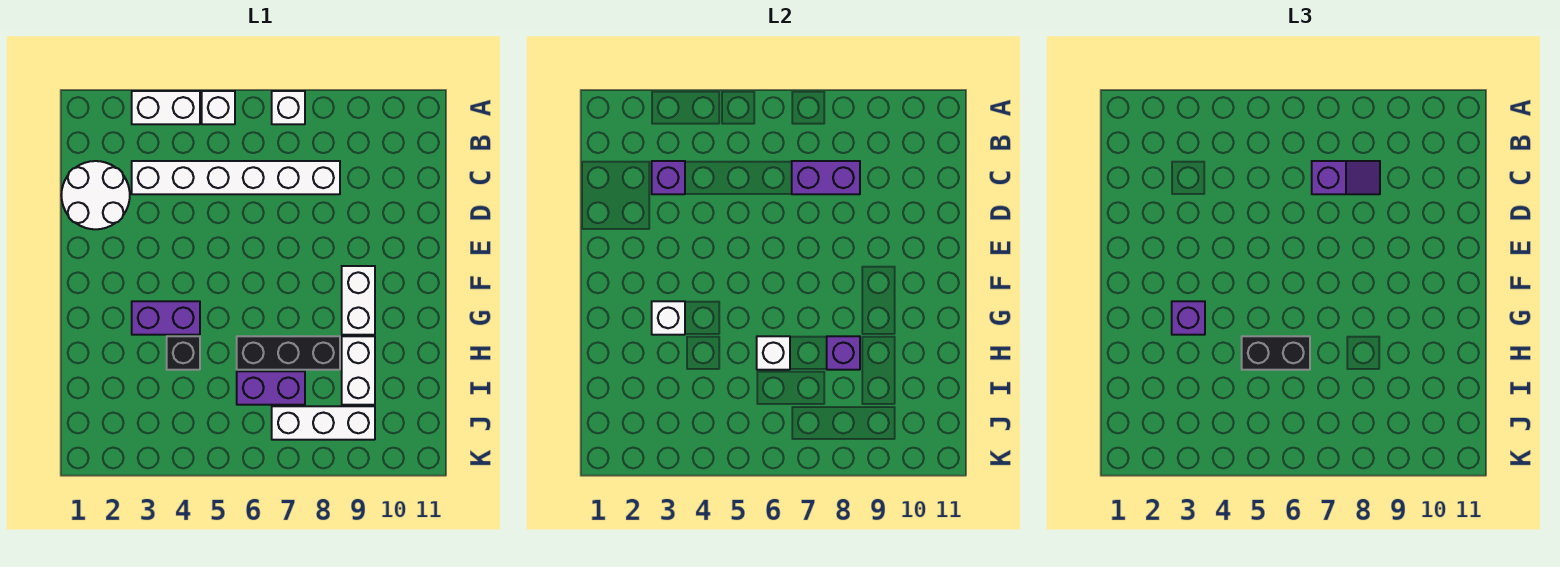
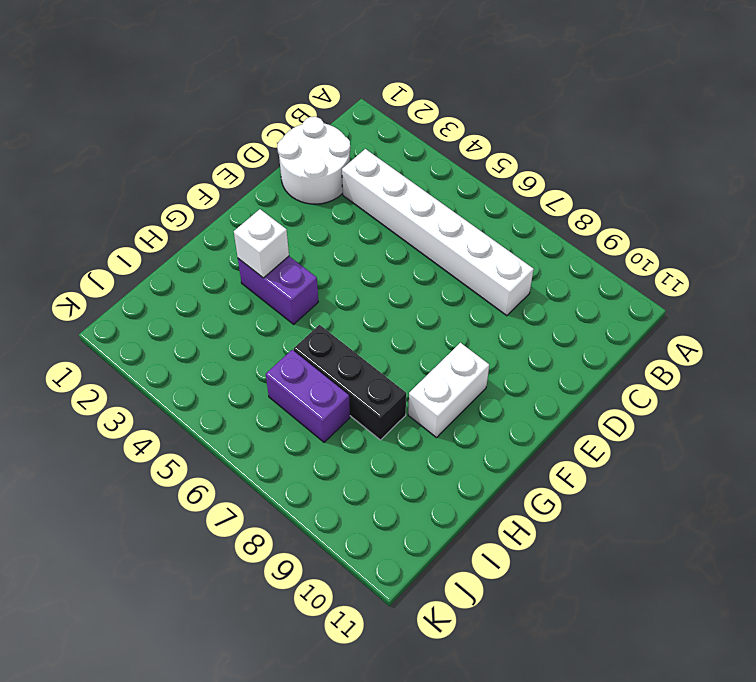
none -> white 1x2 brick [132,91,200,124]
none -> white 1x1 brick [202,91,235,124]
none -> white 1x1 brick [272,91,305,124]

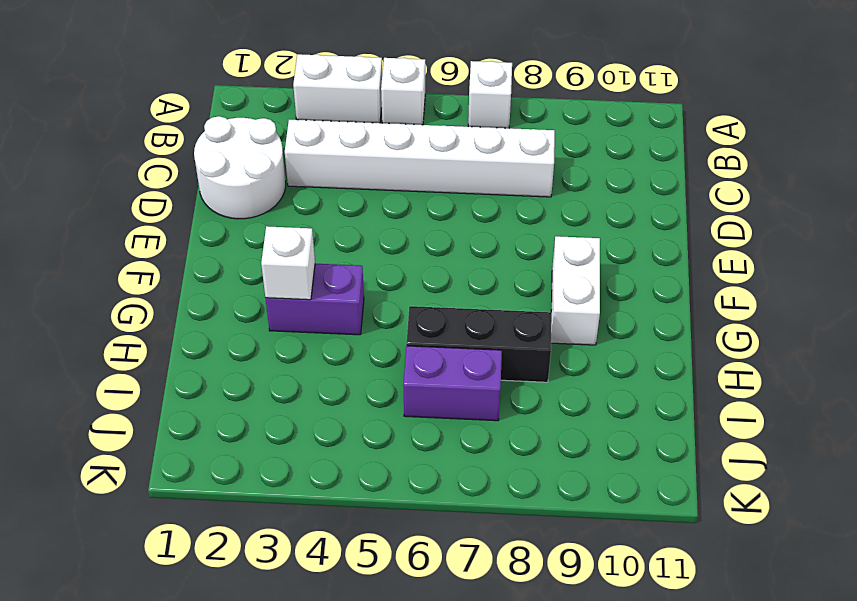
none -> black 1x1 brick [167,336,200,370]
none -> white 1x2 brick [342,336,375,405]
none -> white 1x3 brick [272,406,375,440]

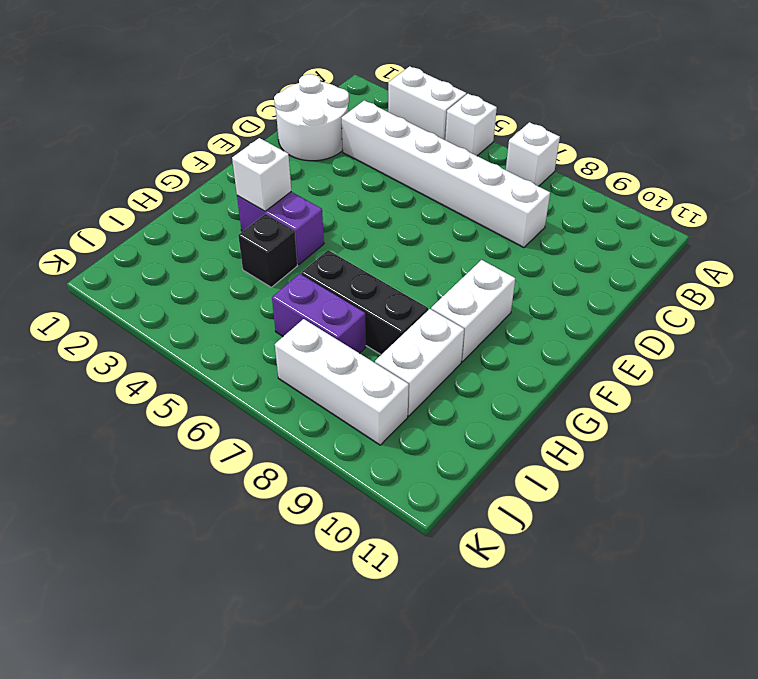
none -> purple 1x1 brick [652,161,685,194]
none -> purple 1x2 brick [792,161,860,194]
none -> white 1x1 brick [757,336,790,370]

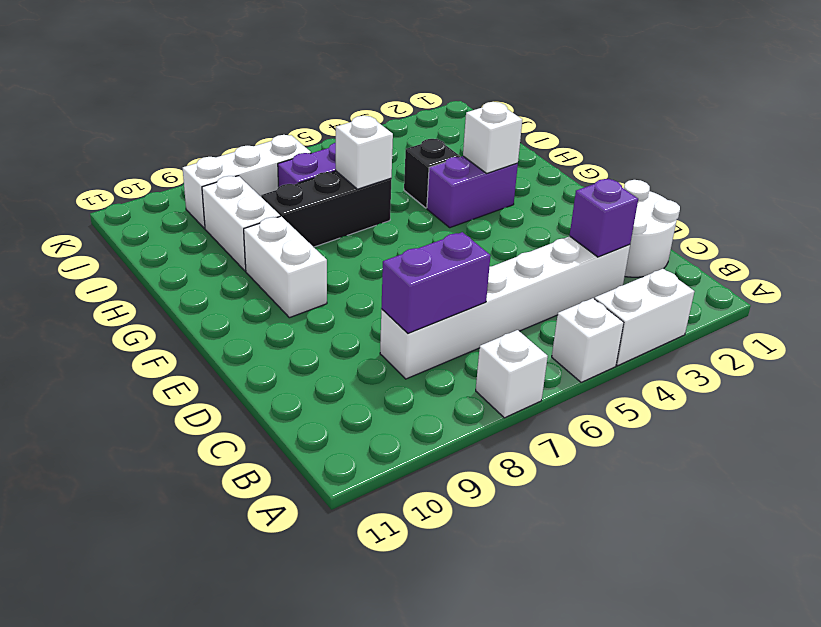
none -> purple 1x1 brick [827,336,860,370]
none -> purple 1x2 slope [1312,161,1380,194]
none -> purple 1x1 brick [1172,301,1205,335]

